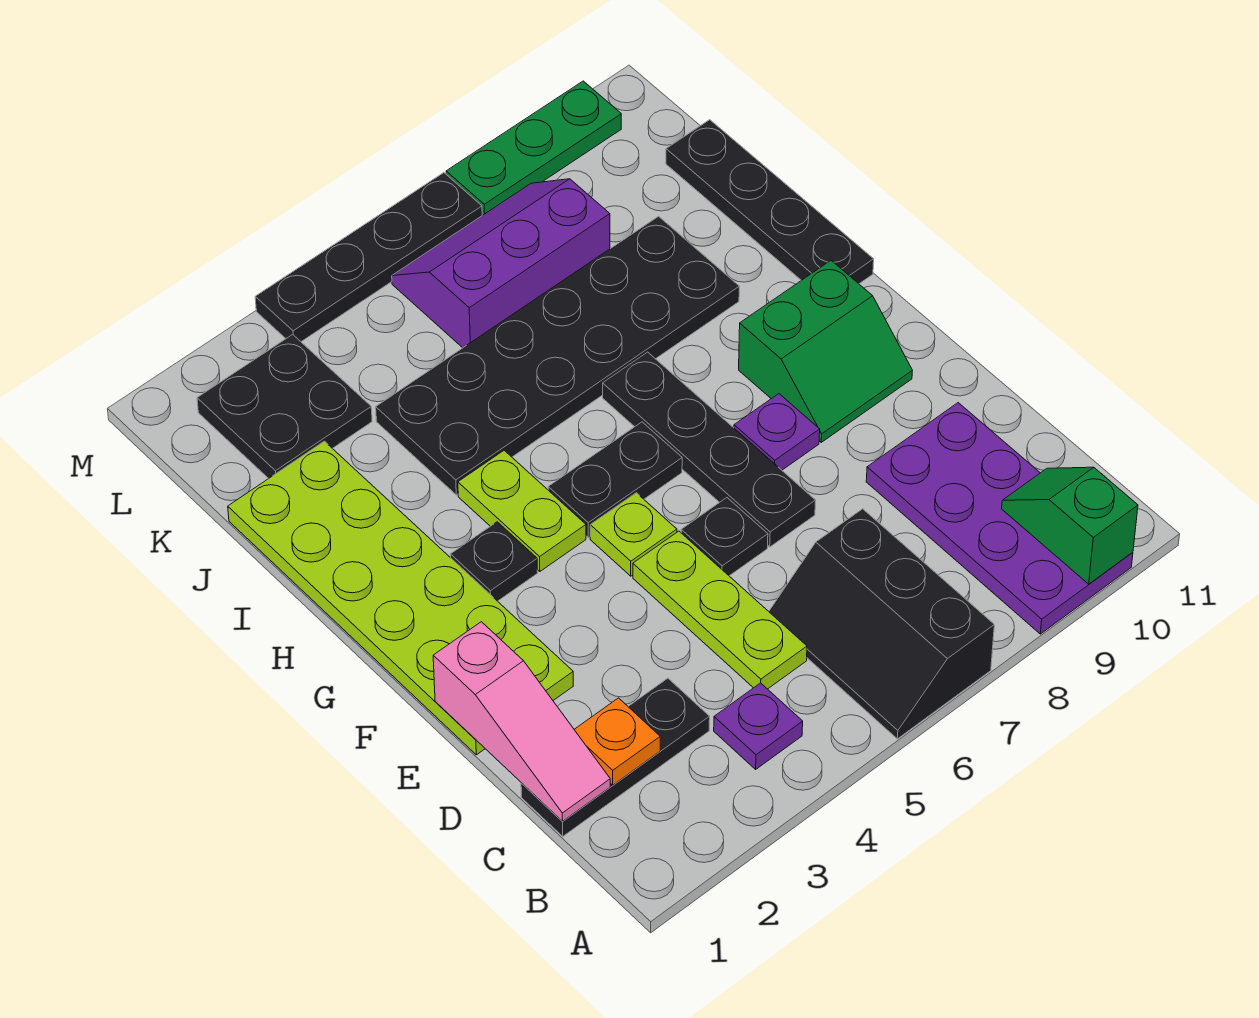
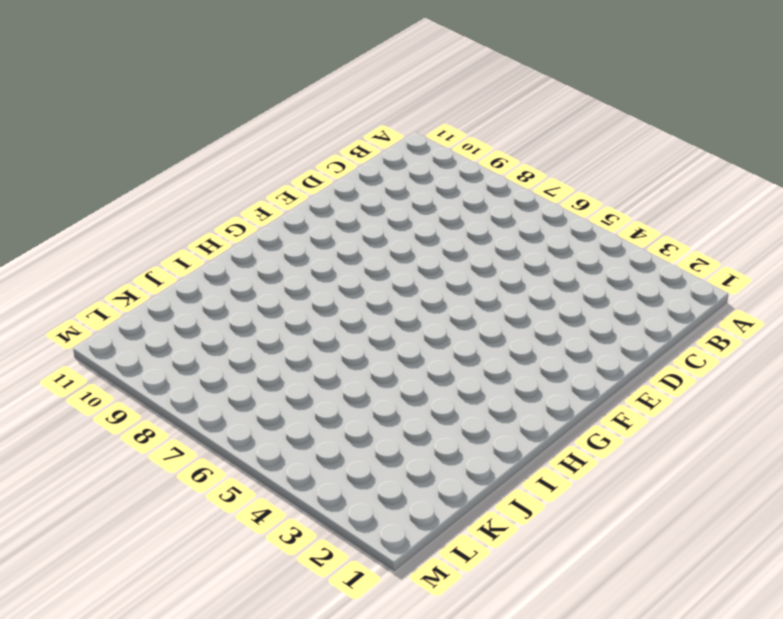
none -> black 2x3 slope [769,509,994,739]
none -> purple 2x4 plate [866,403,1133,634]
none -> purple 1x1 plate [714,683,803,769]

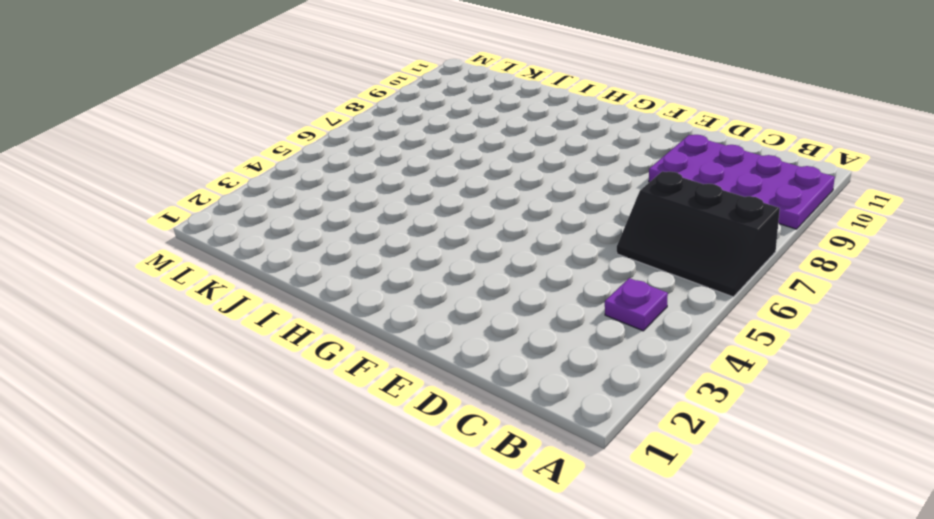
none -> black 1x3 plate [521,678,710,836]
none -> lime 1x3 plate [633,531,807,689]
none -> lime 2x6 plate [228,441,573,755]

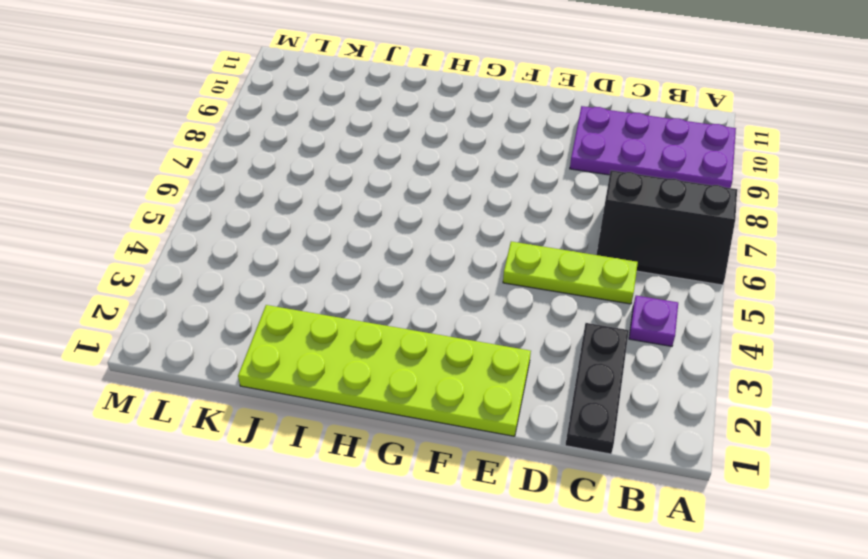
none -> black 1x1 plate [681,498,768,576]
none -> black 1x4 plate [603,352,816,547]
none -> lime 1x1 plate [590,493,677,576]

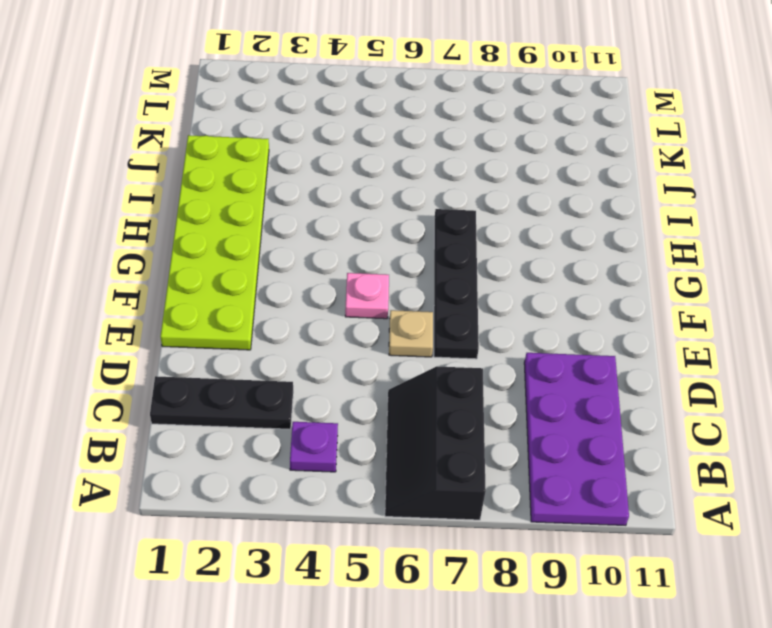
tan 1x1 plate [389,310,433,357] -> black 1x1 plate [681,498,768,576]
pink 1x1 plate [345,273,389,319] -> lime 1x1 plate [590,493,677,576]
none -> lime 1x3 plate [633,531,807,689]
none -> purple 1x1 plate [734,394,820,470]
none -> green 2x2 slope [739,261,912,442]

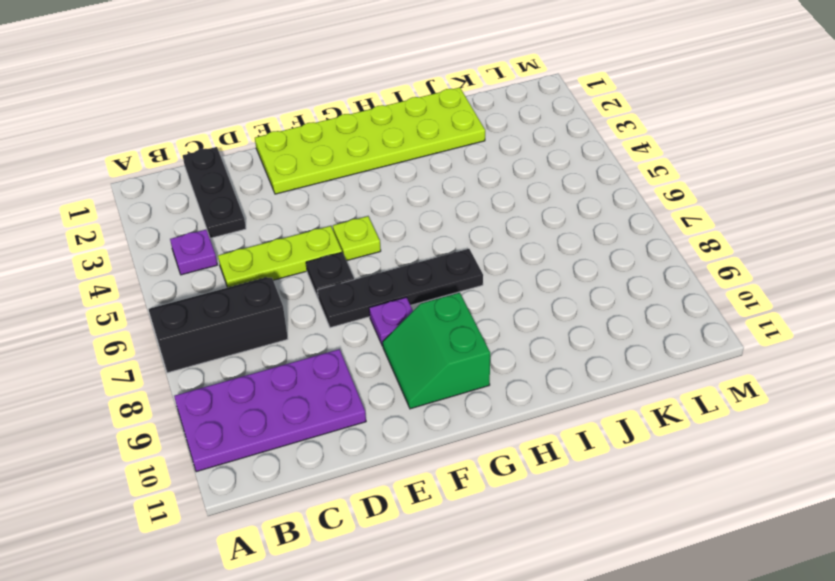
none -> black 1x1 plate [450,522,538,601]
none -> lime 1x2 plate [458,451,586,571]
none -> black 1x2 plate [548,422,682,538]

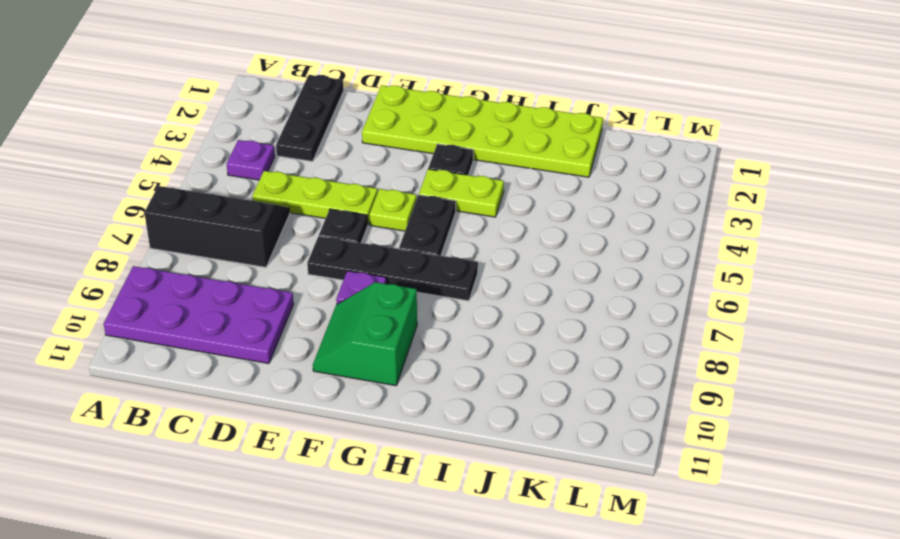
none -> black 1x4 plate [666,120,874,284]
none -> black 2x6 plate [376,216,739,495]
none -> black 2x2 plate [197,334,372,479]

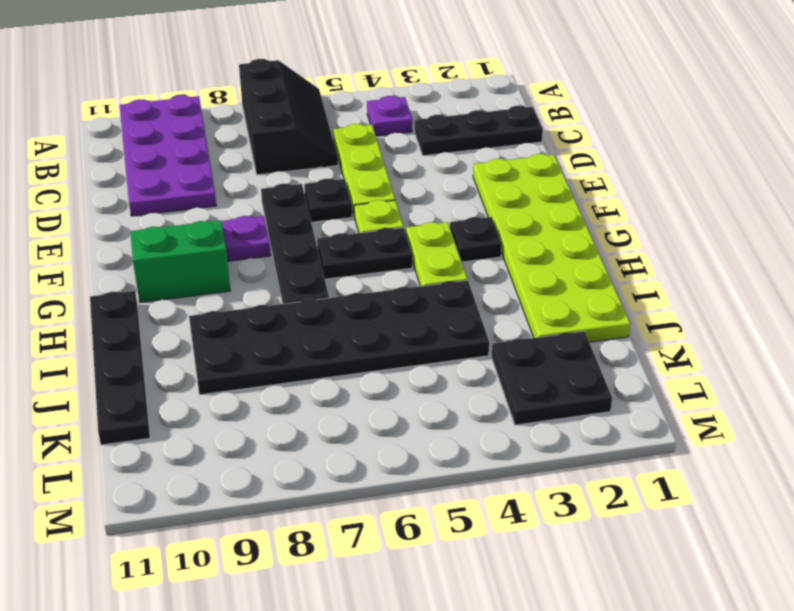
none -> purple 2x3 slope [392,179,610,348]
none -> black 1x4 plate [255,173,482,342]
none -> green 1x3 plate [446,81,621,215]

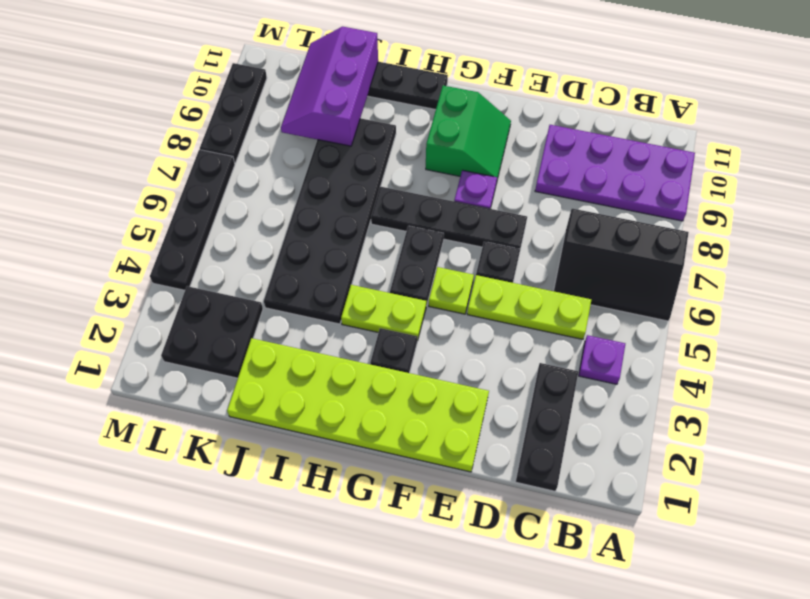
purple 2x3 slope [281,27,378,146] -> purple 2x3 slope moved to [392,179,610,348]
black 1x3 plate [200,63,267,163] -> green 1x3 plate [446,81,621,215]
none -> green 1x2 slope [1002,467,1138,584]
none -> pink 1x3 slope [433,622,610,822]
none -> orange 1x1 plate [574,698,660,785]

